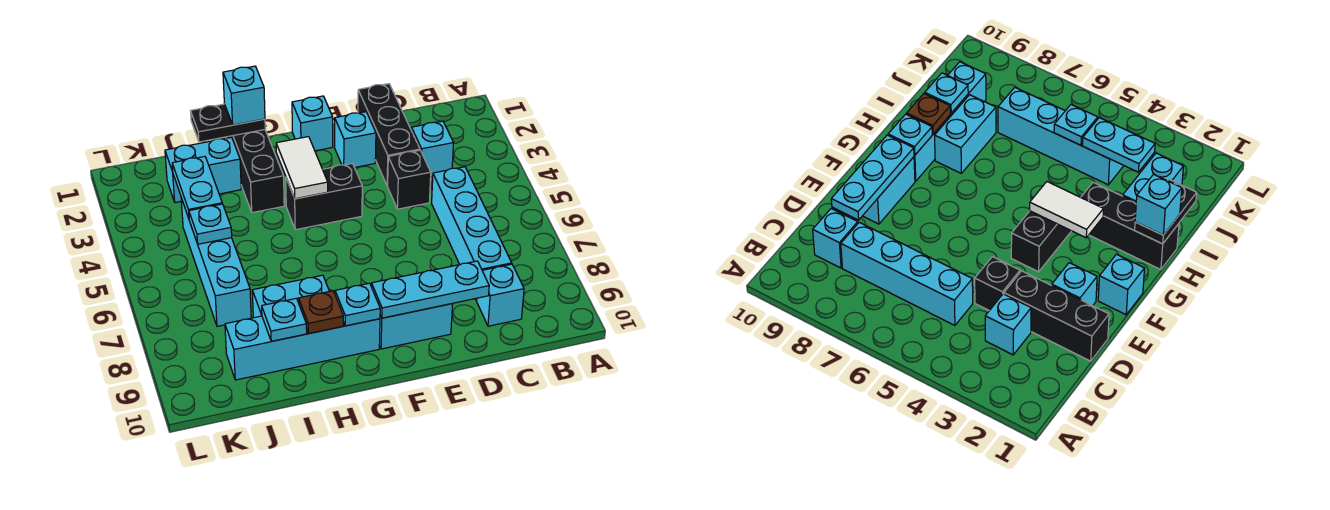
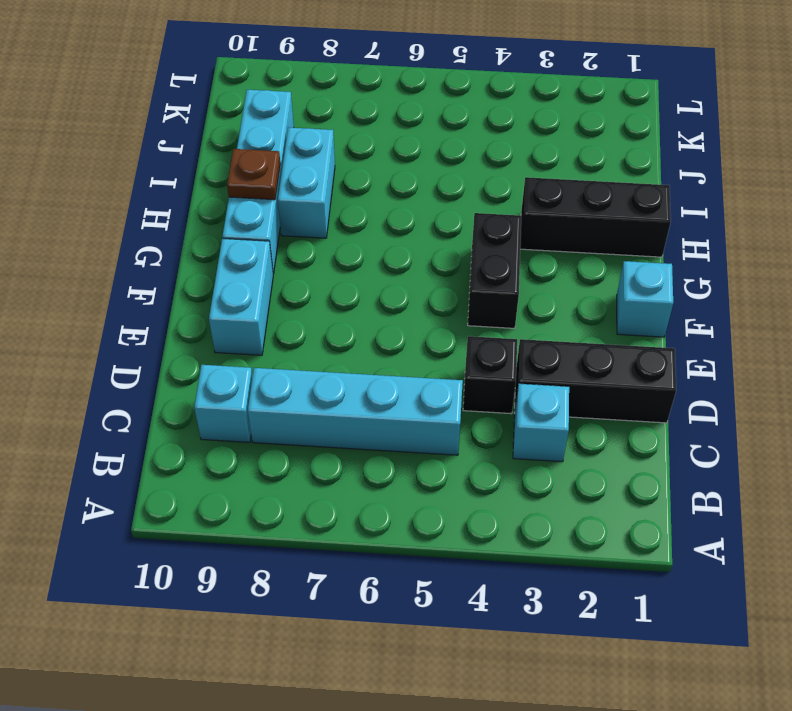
none -> cyan 1x1 brick [335,112,376,167]
none -> cyan 1x2 brick [165,137,241,203]
none -> cyan 1x4 brick [181,198,251,326]

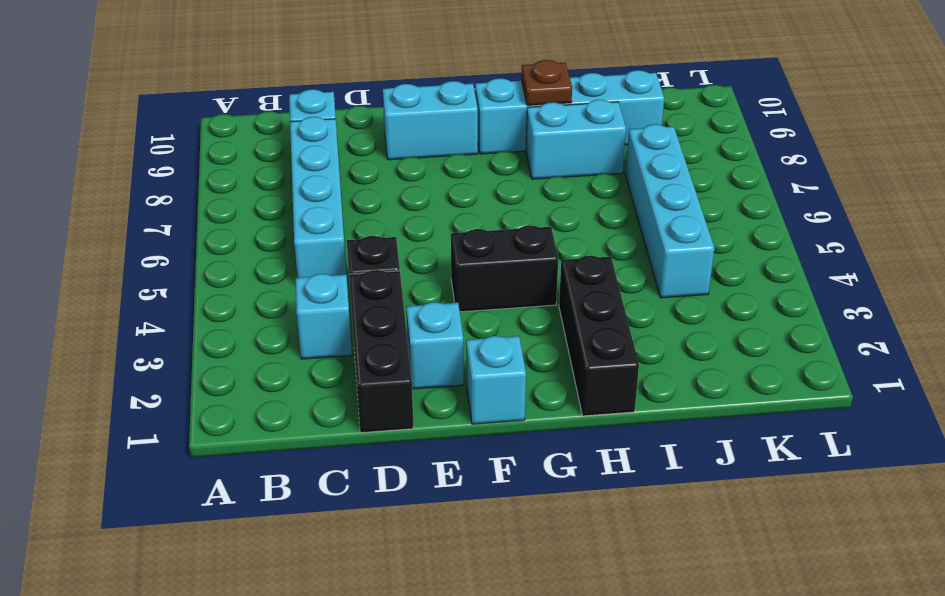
none -> cyan 1x2 brick [165,137,241,203]
none -> cyan 1x3 plate [371,261,489,318]
none -> white 1x2 tile [276,137,328,199]

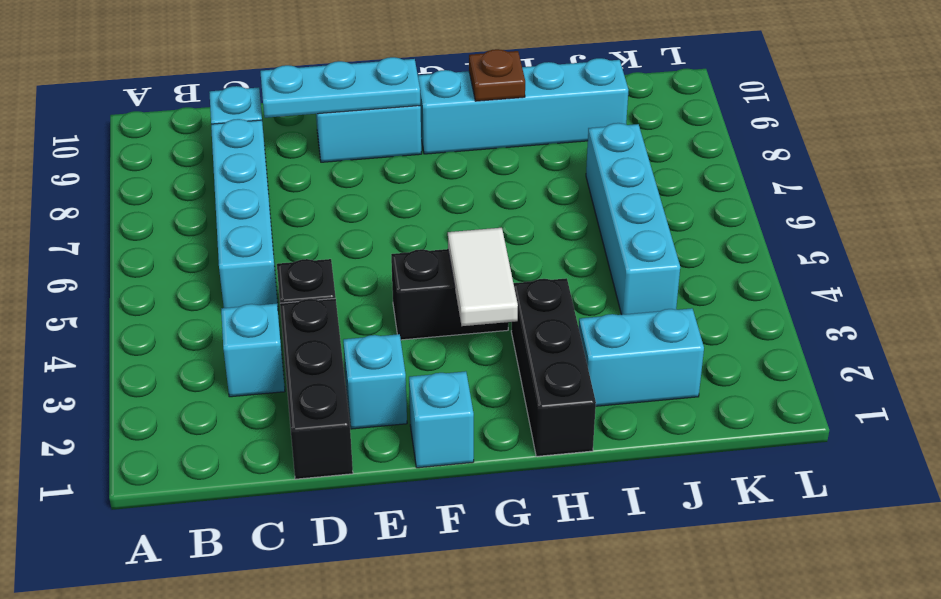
none -> cyan 1x2 brick [252,275,329,318]
none -> cyan 1x1 plate [335,283,380,326]
none -> black 1x2 plate [191,104,265,142]

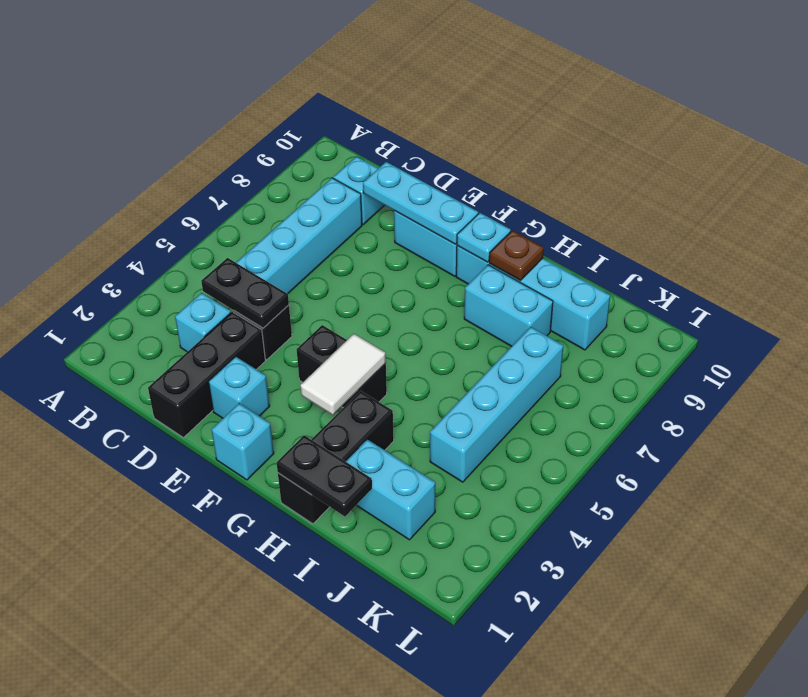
black 1x2 plate [201,258,289,328] -> none
none -> cyan 1x1 plate [262,298,307,341]
none -> cyan 1x2 plate [172,157,222,218]
none -> cyan 1x1 plate [189,204,232,244]

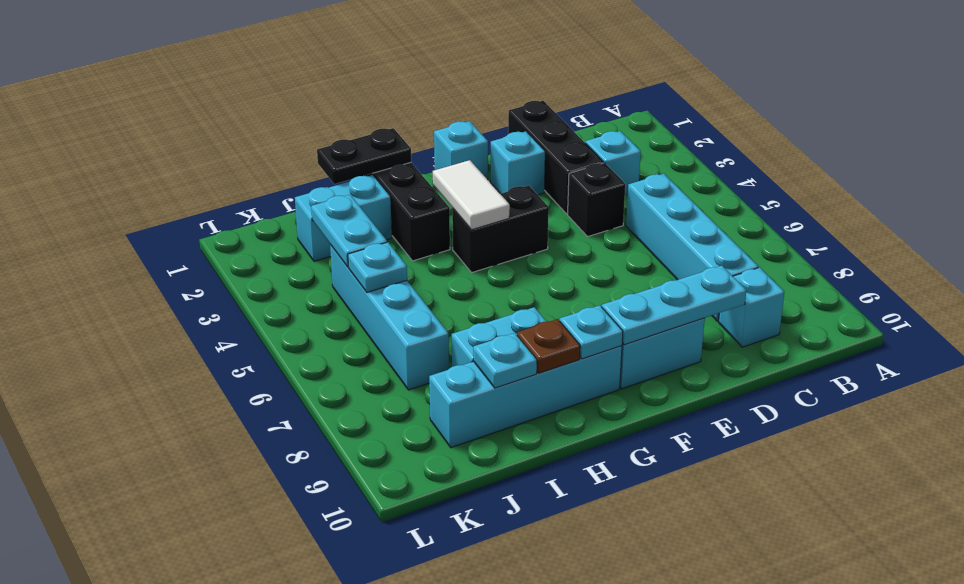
none -> cyan 1x1 brick [223,66,265,125]

